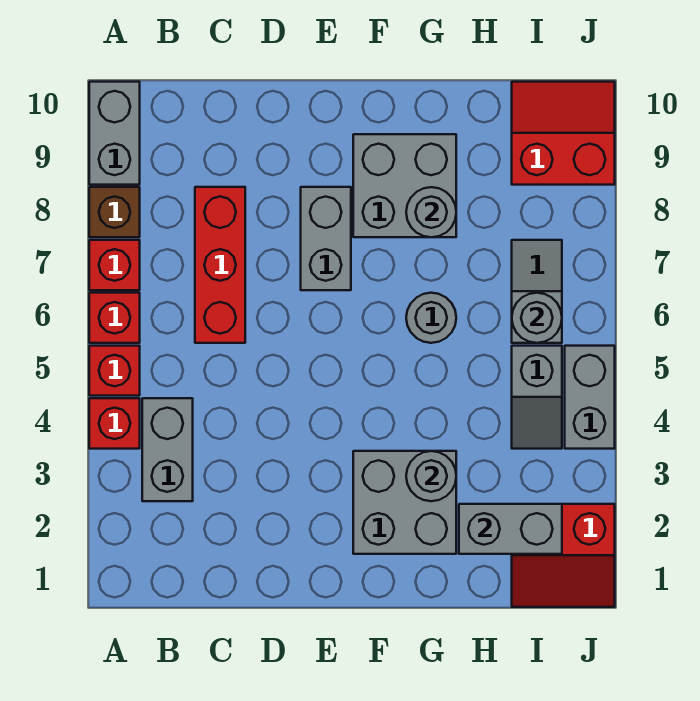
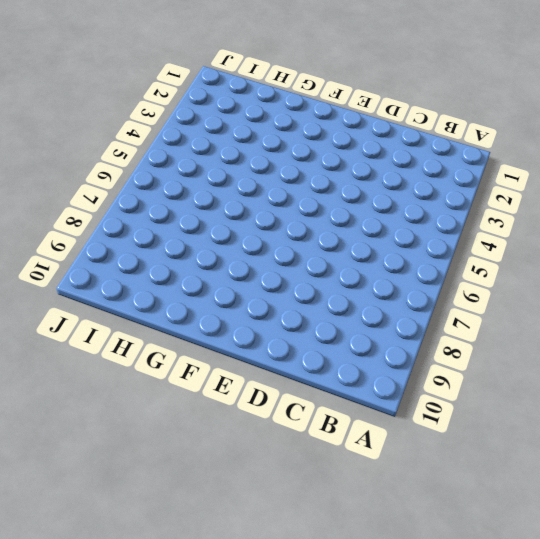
none -> red 1x1 brick [89,398,140,449]
none -> red 1x1 brick [89,346,140,396]
none -> red 1x1 brick [89,293,140,343]

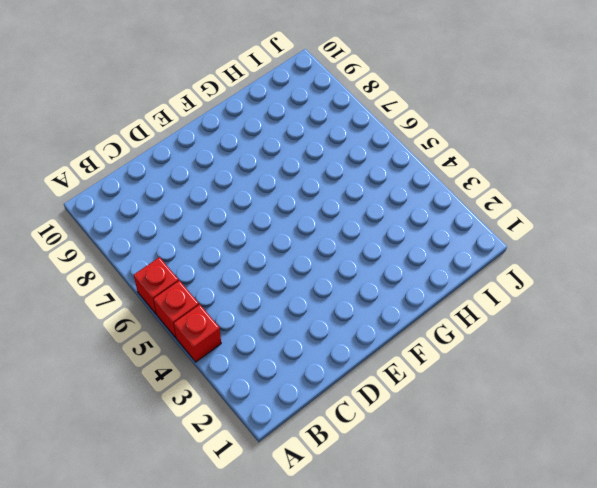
none -> red 1x1 brick [89,240,140,290]
none -> brown 1x1 brick [89,187,140,237]
none -> grey 1x2 brick [89,82,140,185]

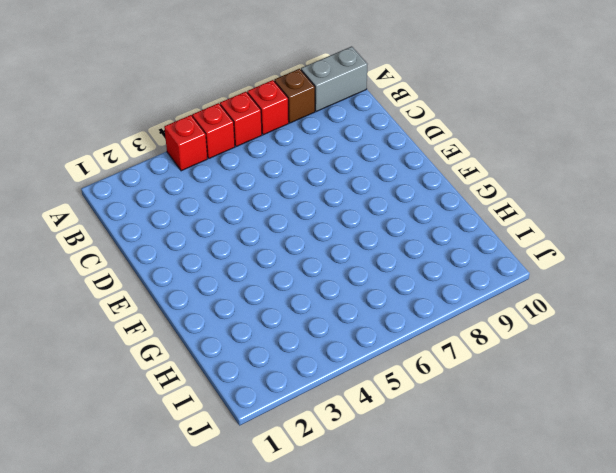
none -> grey 1x2 brick [142,398,193,501]
none -> red 1x3 brick [195,187,245,343]
none -> grey 1x2 brick [301,187,351,290]

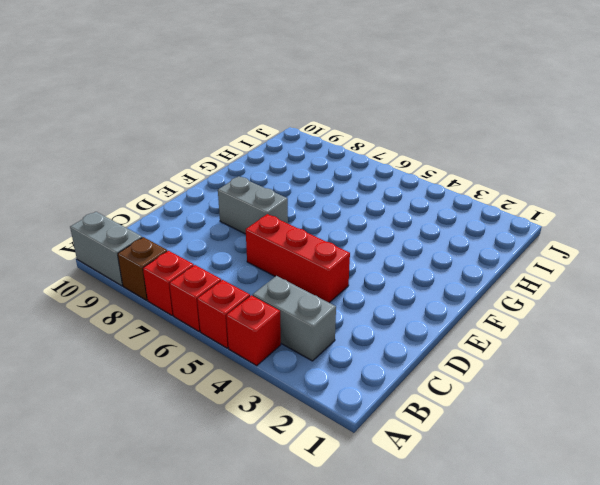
red 1x3 brick [246,214,350,303] -> red 1x3 brick moved to [195,187,245,343]
none -> grey 2x2 brick [353,451,456,554]
none -> grey 2x2 brick [353,134,456,237]
none -> grey 1x1 round brick [406,293,456,343]

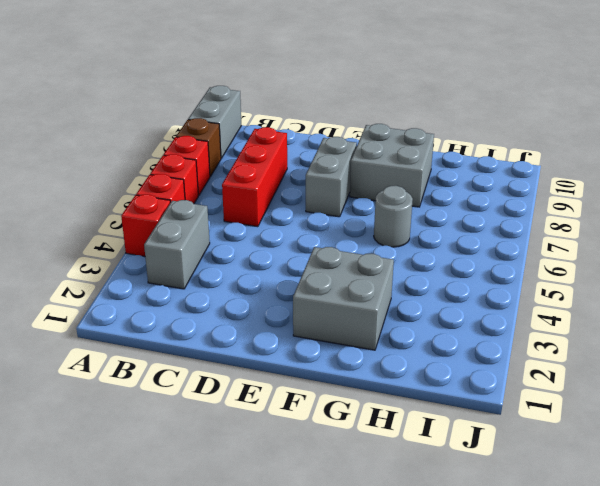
none -> red 2x2 slope [512,504,615,607]
none -> grey 1x2 slope [512,346,562,449]
none -> grey 1x2 slope [512,240,562,343]

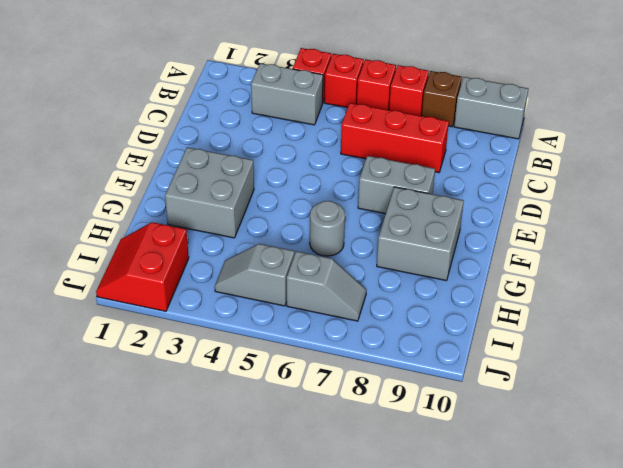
none -> red 2x2 slope [512,82,615,185]
none -> grey 1x2 brick [565,346,615,449]
none -> grey 1x1 round brick [406,451,456,501]

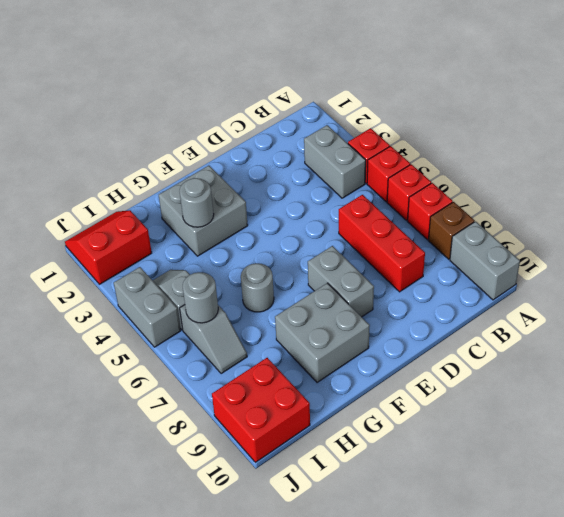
red 2x2 brick [212,358,310,462] -> red 2x2 slope [512,82,615,185]
none -> grey 1x1 round brick [406,187,456,237]
none -> grey 1x2 brick [459,504,562,554]

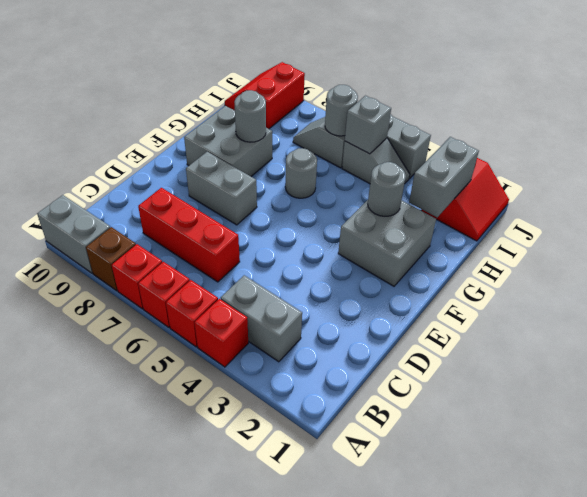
grey 1x1 brick [345,96,391,154] -> none

